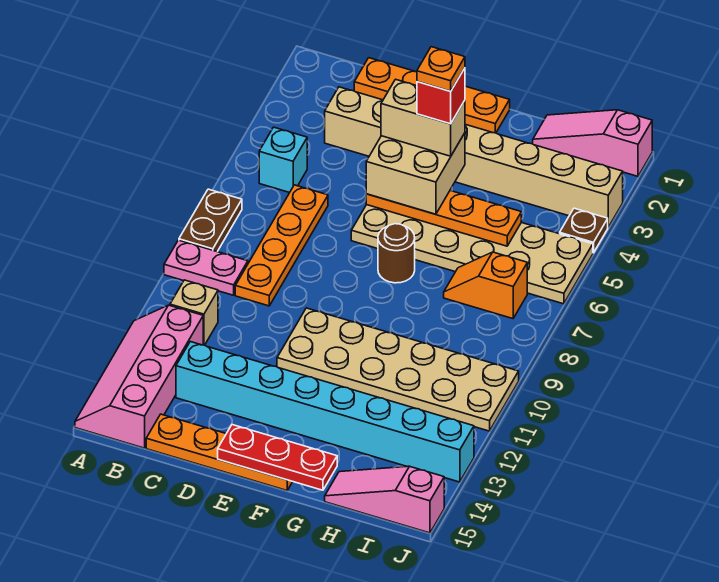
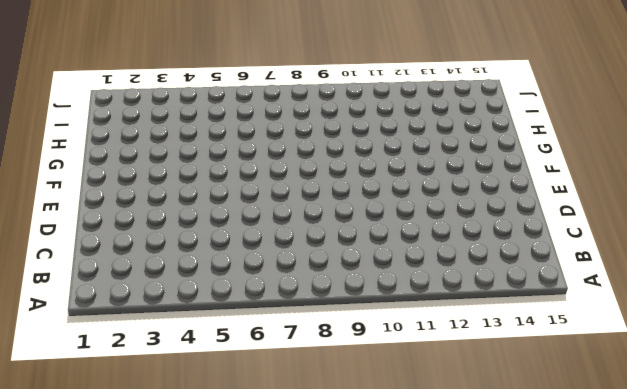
none -> brown 1x2 plate [179,189,242,252]
none -> pink 1x2 plate [164,240,248,295]
none -> pink 2x4 slope [75,305,203,448]

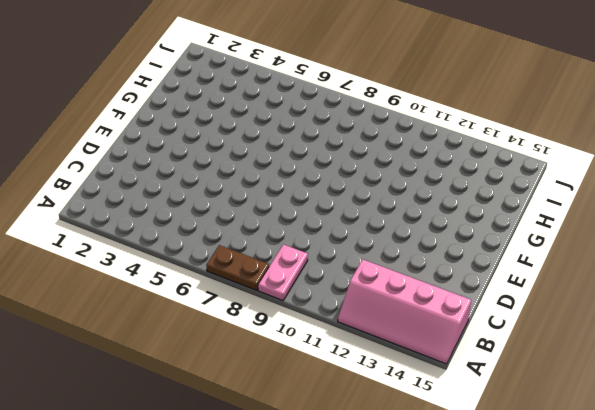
none -> cyan 1x1 brick [259,127,307,193]
none -> tan 1x1 brick [170,280,218,345]
none -> orange 1x4 plate [354,58,510,133]

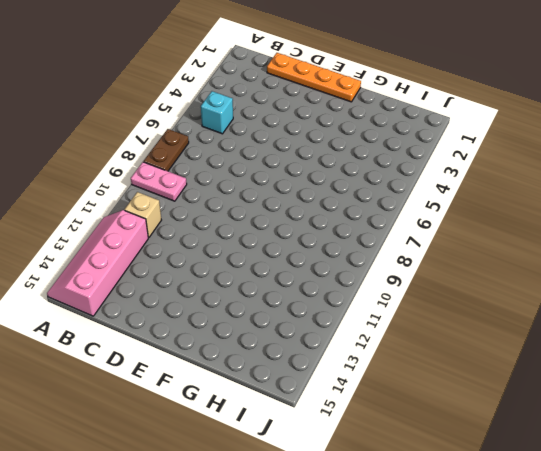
none -> tan 1x8 brick [325,87,623,227]
none -> orange 1x4 plate [235,185,328,306]
none -> cyan 1x8 brick [176,342,474,482]

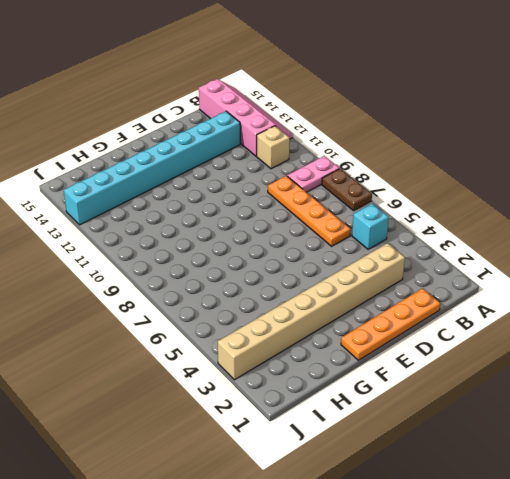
none -> orange 1x4 plate [146,414,293,490]
none -> tan 2x6 plate [351,205,593,304]
none -> tan 2x6 plate [277,308,519,431]

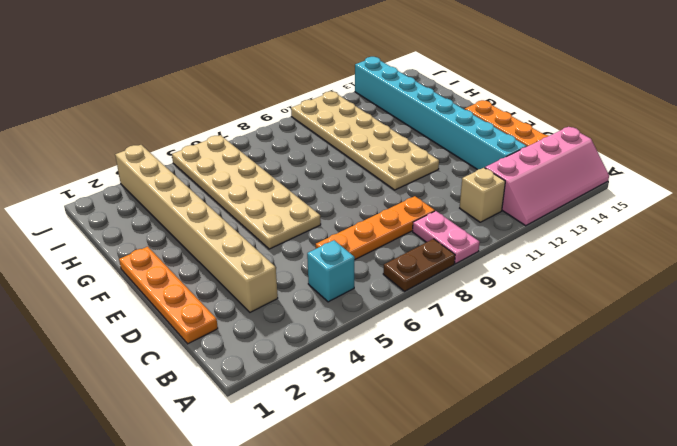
none -> brown 1x1 round brick [378,224,415,283]
none -> pink 1x3 slope [533,110,652,176]
none -> orange 1x2 slope [444,252,527,319]

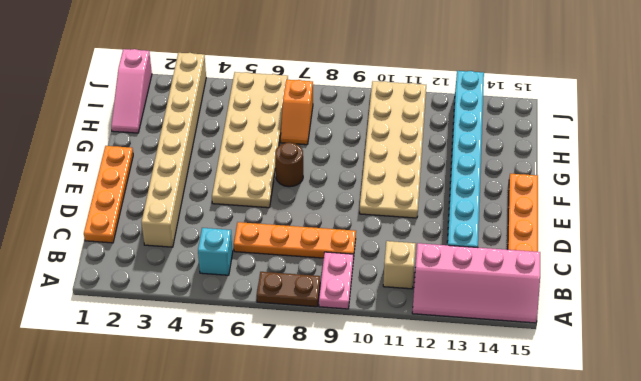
none -> pink 1x3 slope [325,466,444,533]
none -> brown 1x1 plate [560,208,608,253]
none -> orange 1x4 plate [366,191,521,246]

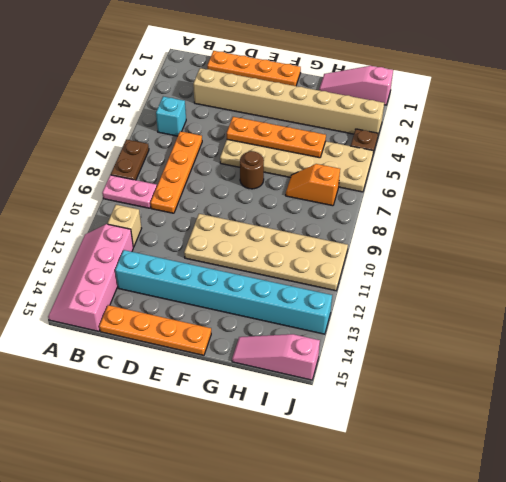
none -> red 1x3 plate [218,425,337,490]
none -> tan 2x2 brick [366,133,465,214]
none -> tan 1x2 brick [381,79,465,156]

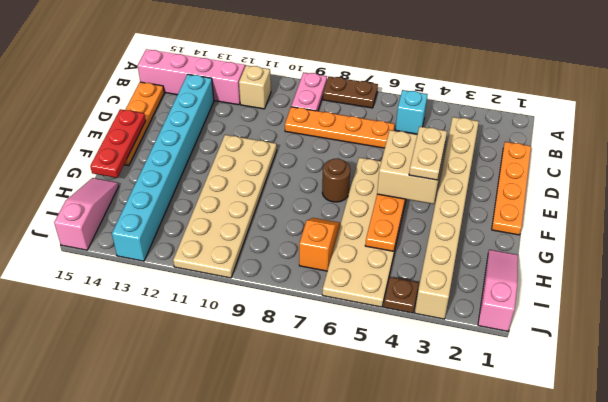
tan 1x2 plate [409,126,447,180] -> tan 1x2 brick [381,79,465,156]
none -> red 1x1 brick [417,68,465,124]
none -> orange 1x1 plate [417,47,465,91]

